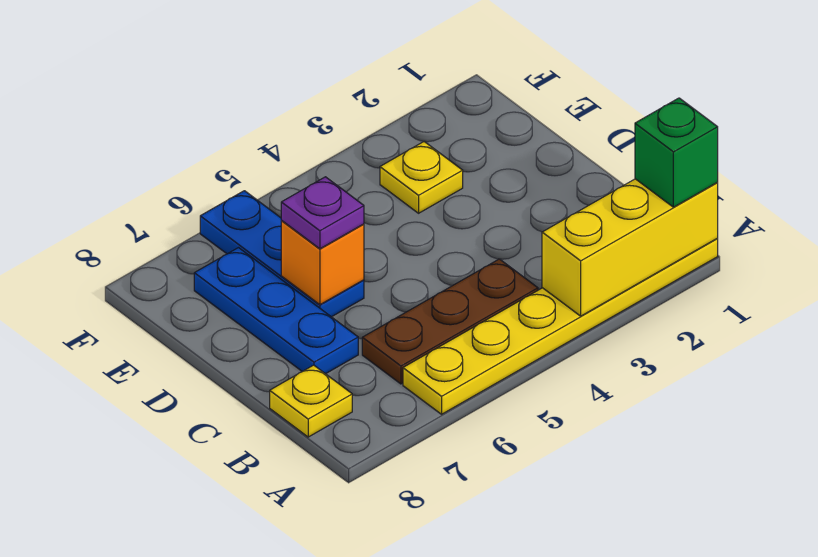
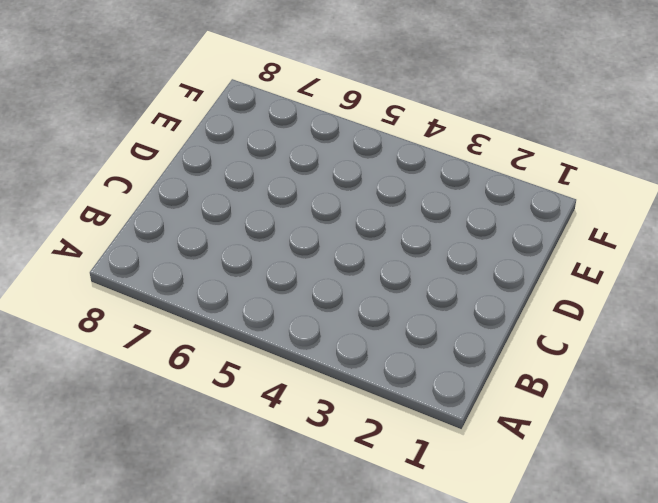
none -> yellow 1x6 plate [403,239,718,414]
none -> brown 1x3 plate [362,259,538,384]

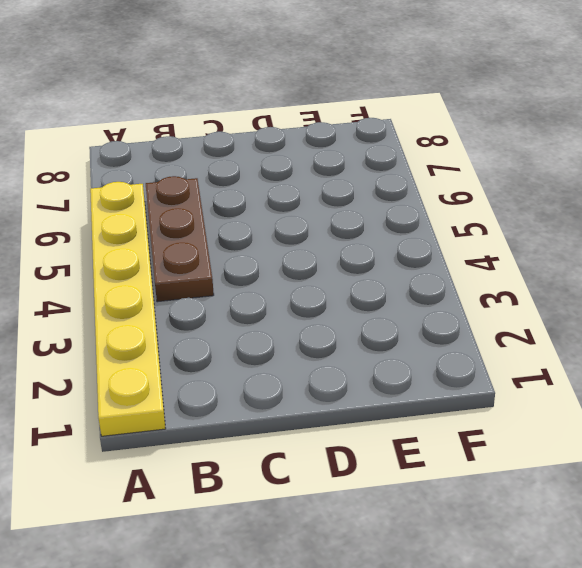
none -> yellow 1x1 plate [270,365,352,437]
none -> blue 1x3 plate [194,248,358,374]

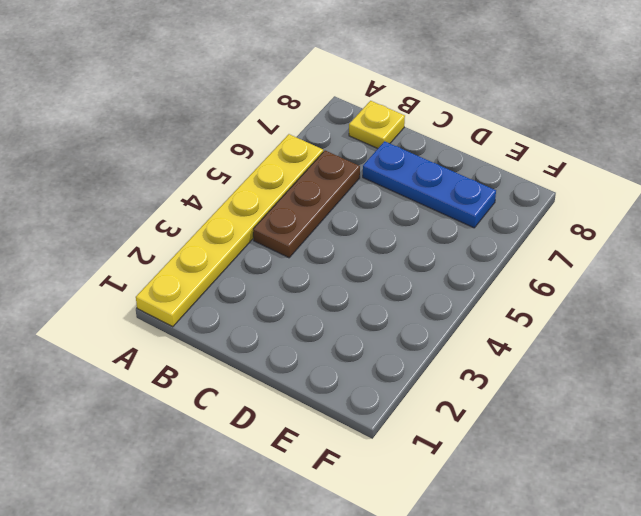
none -> blue 1x3 plate [200,191,364,317]
none -> yellow 1x1 plate [380,142,463,213]

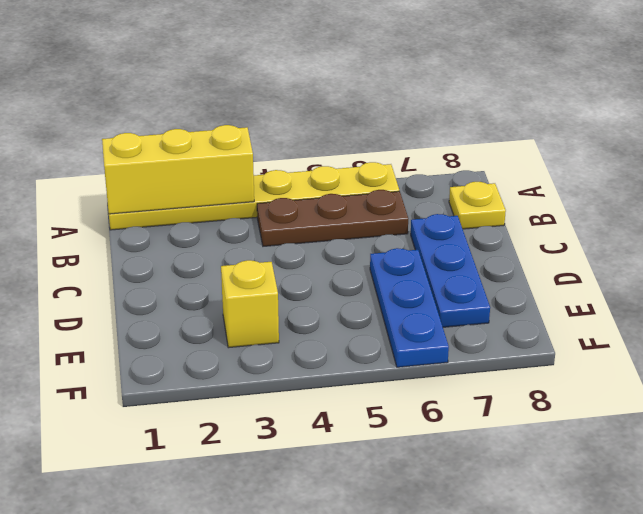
yellow 1x1 brick [221,260,279,348] -> yellow 1x1 plate [380,142,463,213]
none -> orange 1x1 brick [281,221,364,305]
none -> green 1x1 brick [635,98,718,207]

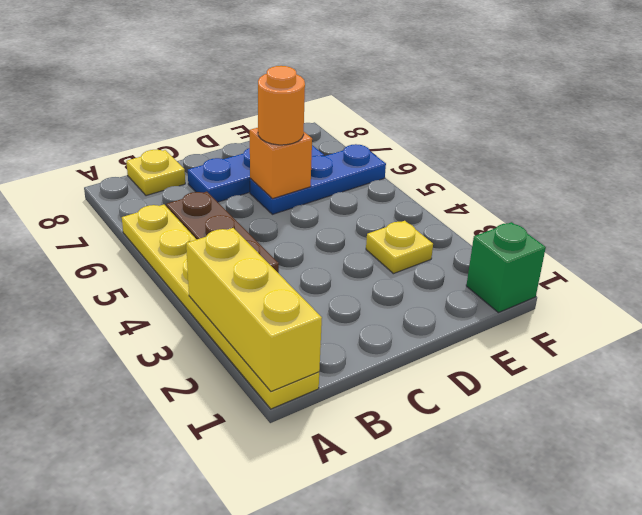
orange 1x1 round brick [258,66,305,145] -> purple 1x1 plate [281,177,364,249]
green 1x1 brick [466,222,546,313] -> green 1x1 brick moved to [635,98,718,207]

